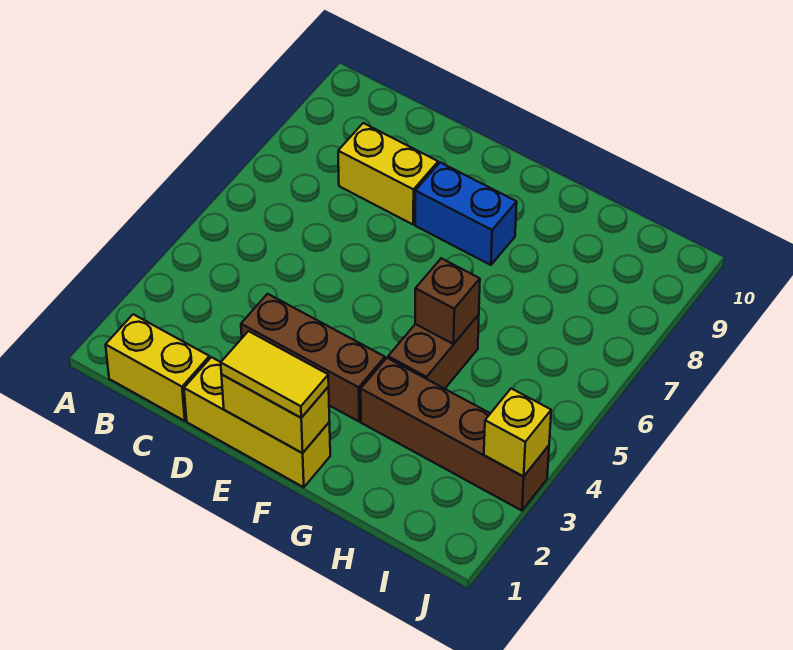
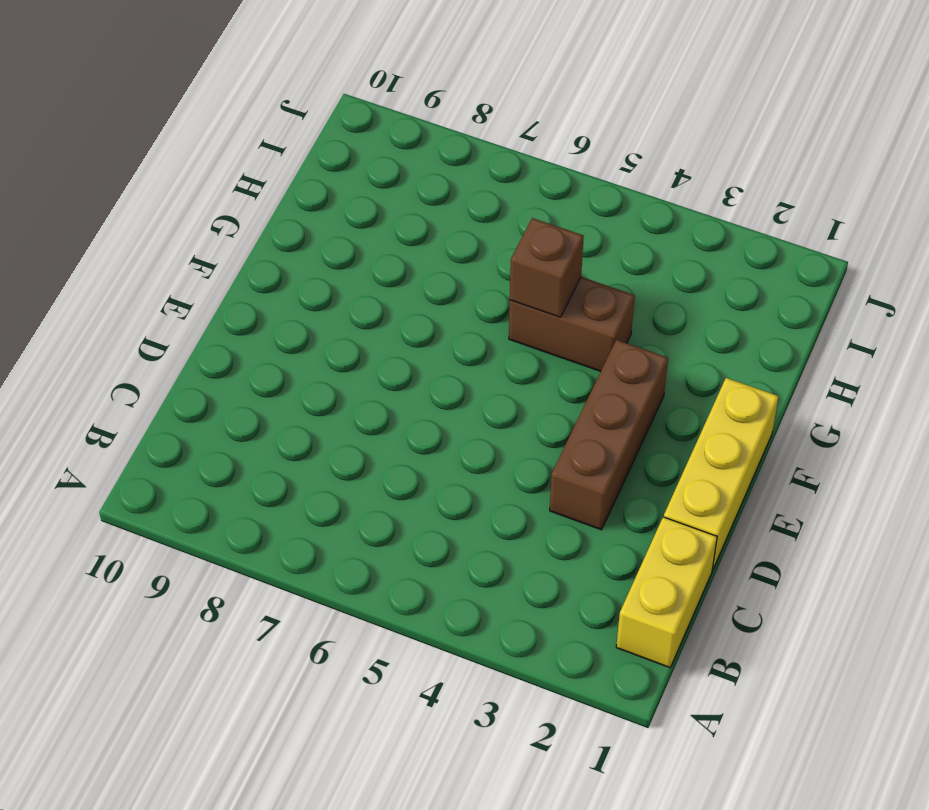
none -> yellow 1x2 brick [338,123,438,224]
none -> blue 1x2 brick [415,162,517,265]

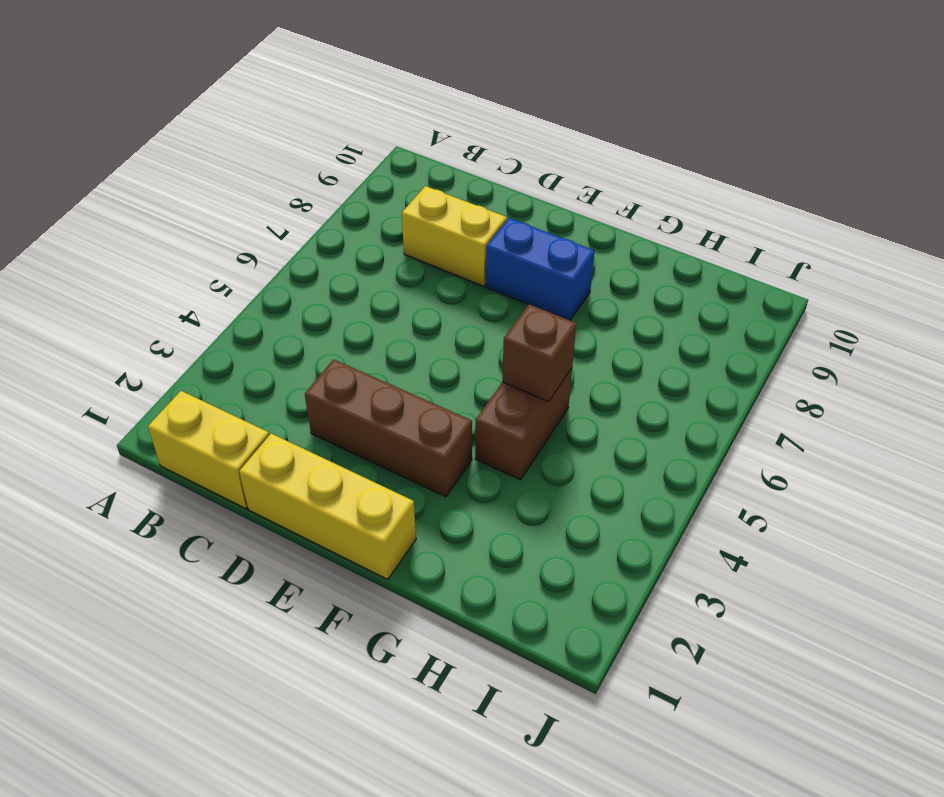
none -> brown 1x4 brick [361,358,549,511]
none -> yellow 1x2 brick [222,375,330,453]

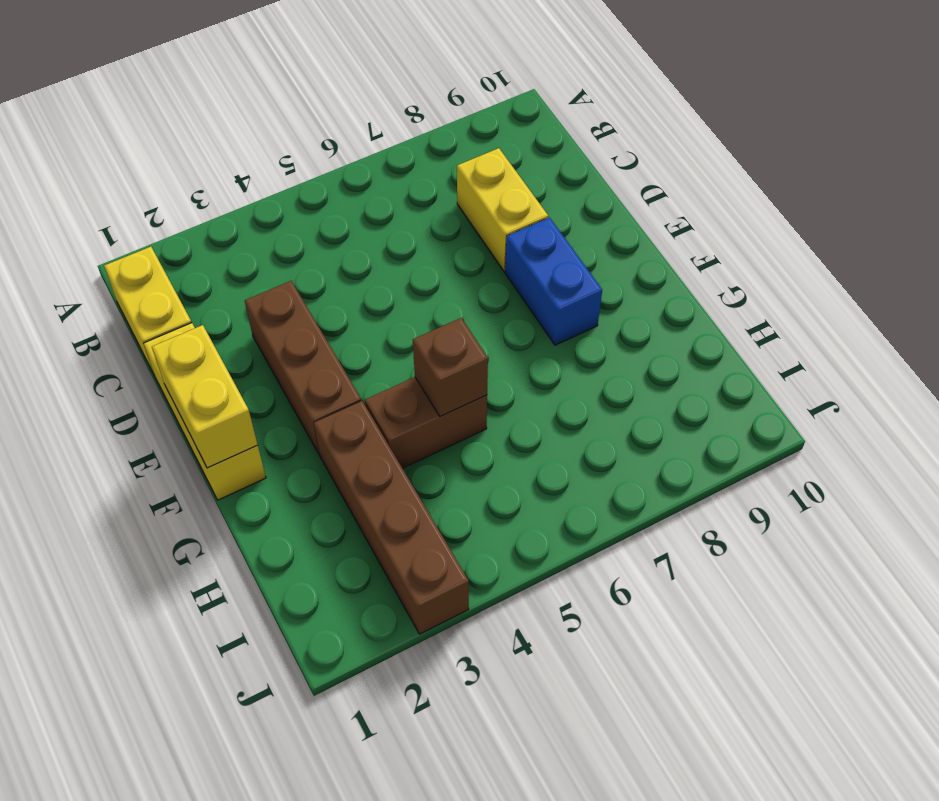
none -> yellow 1x1 brick [484,388,551,477]
none -> yellow 1x2 tile [221,331,329,418]

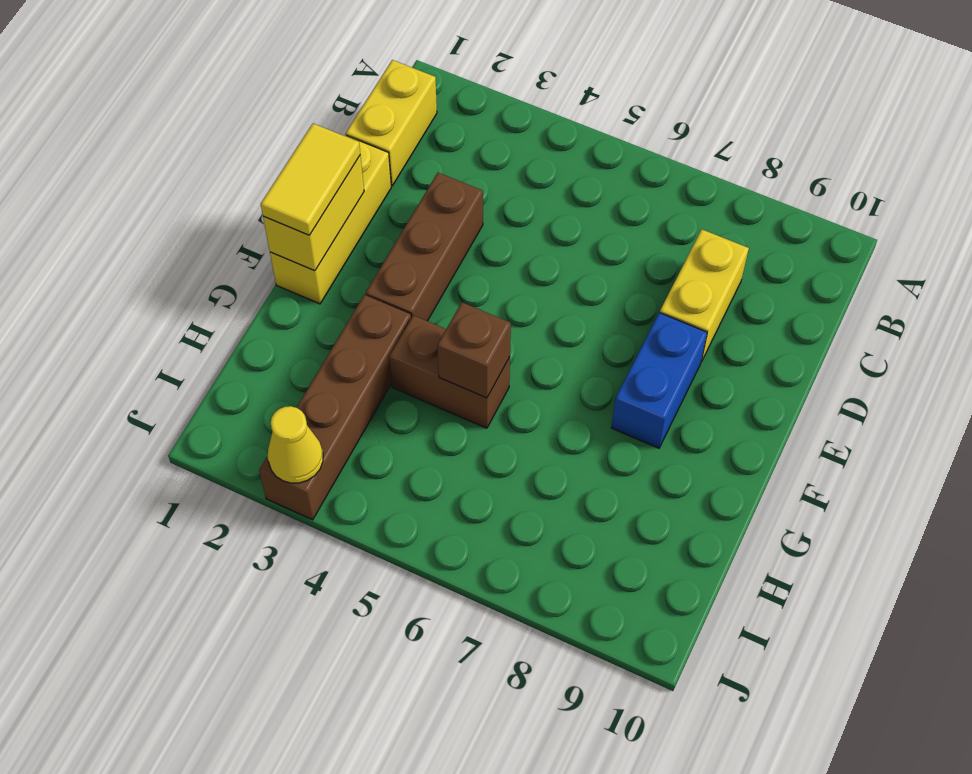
yellow 1x1 cone [268,406,323,483] -> yellow 1x1 brick [484,388,551,477]

